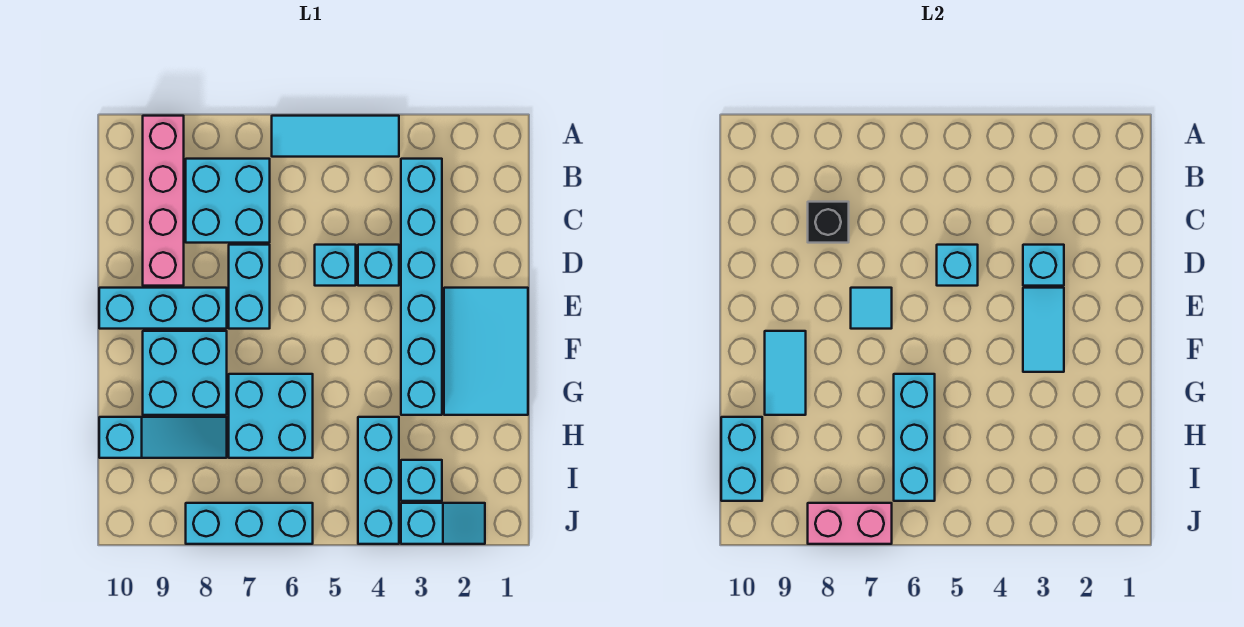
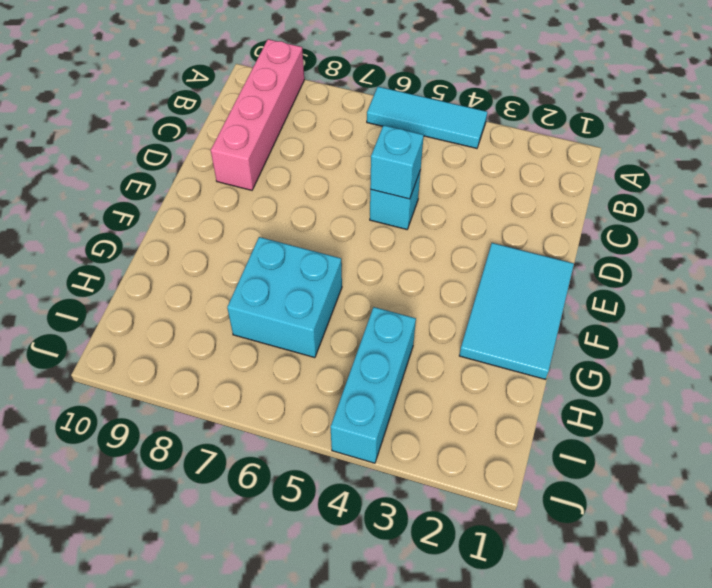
none -> cyan 1x6 brick [401,159,442,415]
none -> cyan 2x2 brick [186,159,270,243]
none -> cyan 1x1 brick [358,245,399,286]

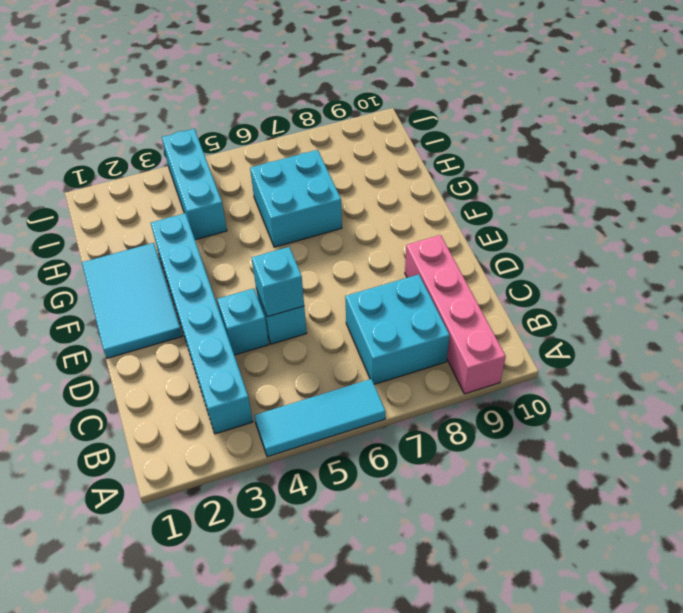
none -> cyan 1x2 brick [229,245,270,329]
none -> cyan 1x3 brick [99,288,227,329]
none -> cyan 2x2 brick [143,331,227,415]

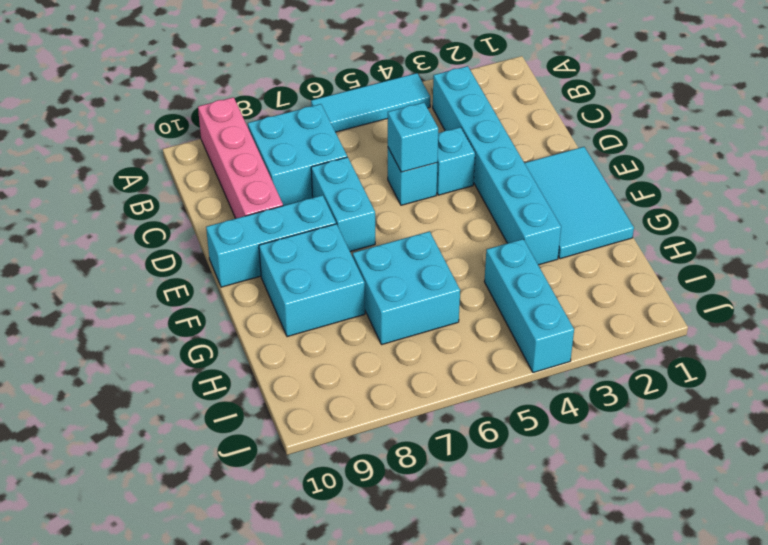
none -> cyan 1x3 slope [99,417,227,458]
none -> cyan 1x1 brick [401,460,442,501]
none -> cyan 1x2 slope [401,503,485,544]

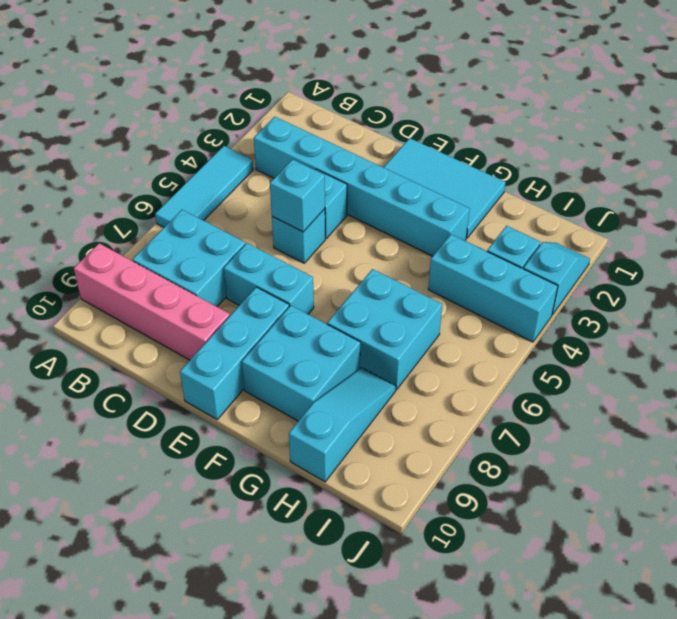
none -> cyan 1x3 brick [186,503,313,544]
none -> black 1x1 brick [808,202,849,243]
none -> cyan 1x1 brick [1023,245,1064,286]

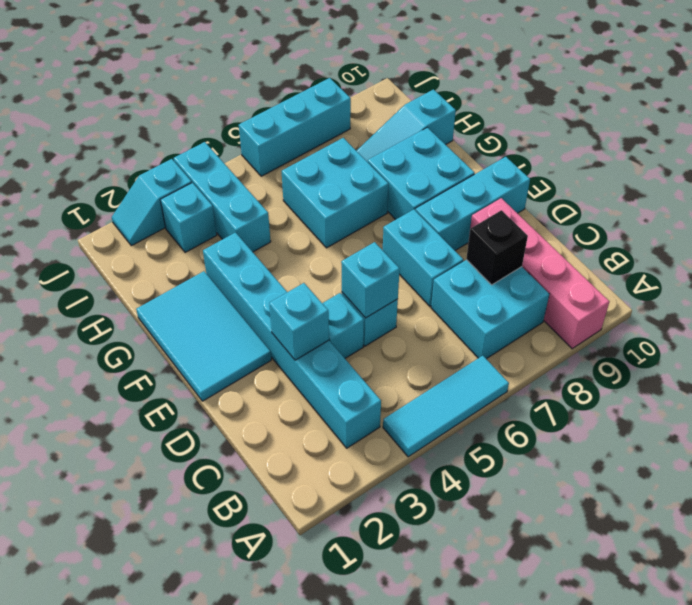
none -> cyan 1x2 tile [1023,288,1064,372]
none -> cyan 1x1 tile [851,288,892,329]
none -> cyan 1x2 tile [765,331,806,415]

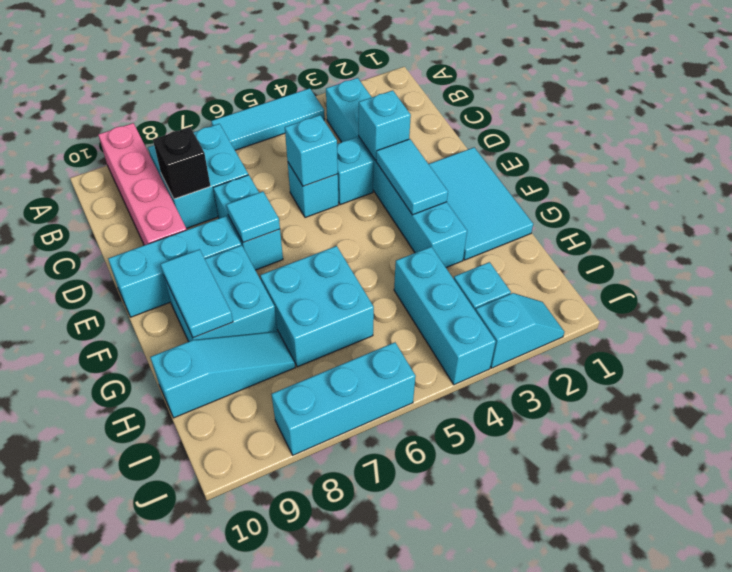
none -> cyan 1x3 brick [894,374,935,501]
none -> cyan 1x2 brick [721,417,762,501]
none -> pink 1x2 brick [808,503,892,544]

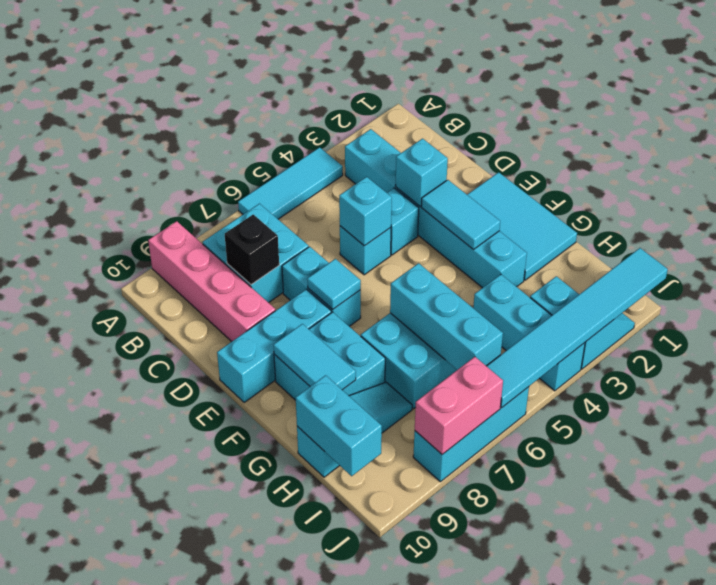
cyan 1x6 tile [487,248,668,408] -> none

